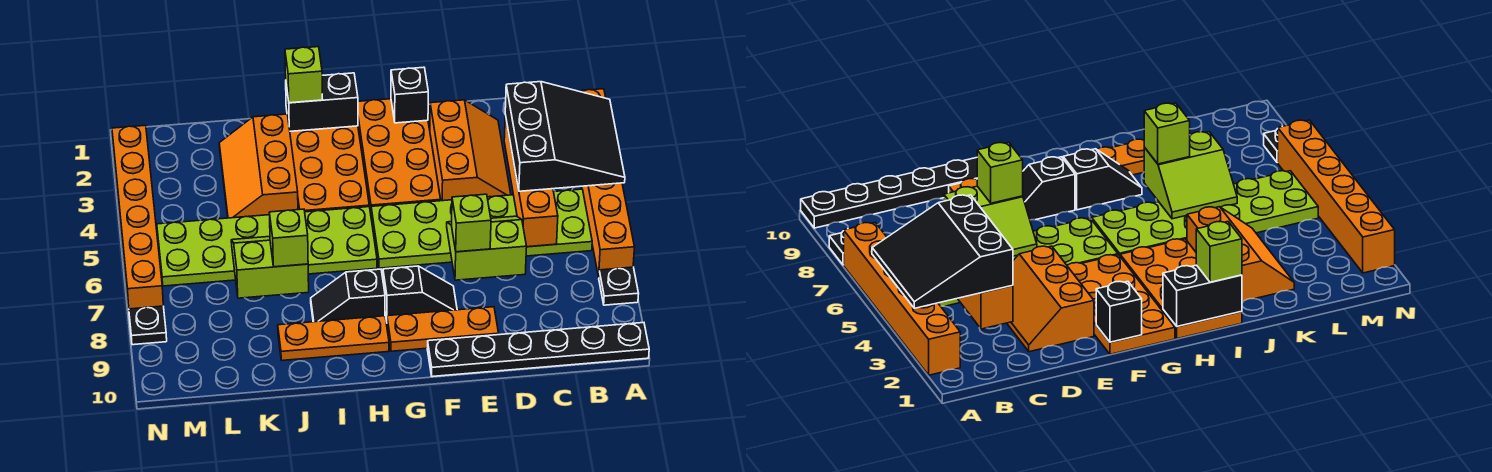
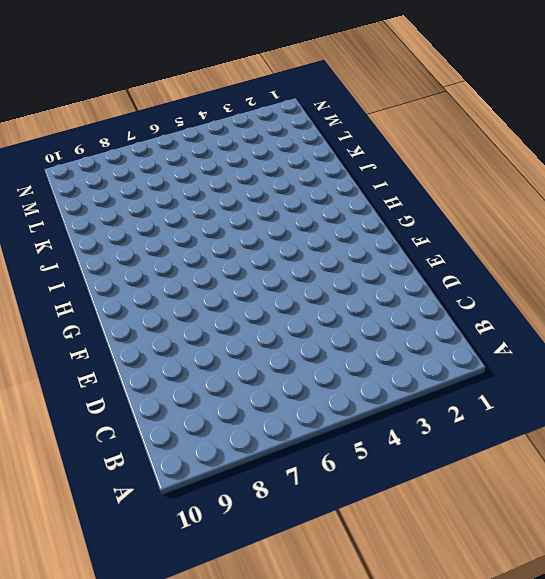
none -> orange 1x6 brick [579,89,634,277]
none -> black 1x1 plate [599,267,639,305]
none -> black 1x6 plate [427,323,649,377]

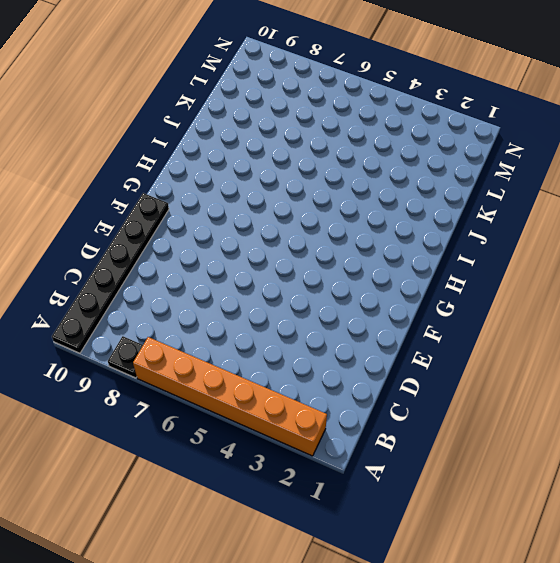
none -> lime 2x6 plate [371,189,592,268]
none -> orange 2x3 slope [430,100,511,201]
none -> orange 1x3 plate [387,307,499,351]

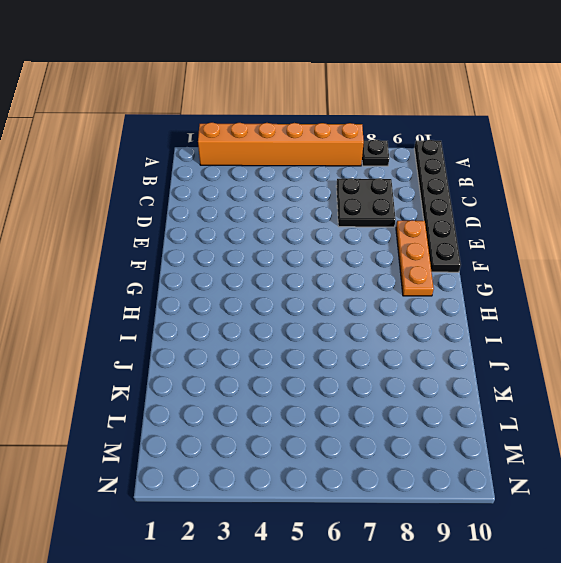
black 2x2 plate [336,178,396,227] -> none
none -> lime 2x6 plate [371,189,592,268]
none -> orange 2x3 slope [430,100,511,201]
none -> orange 2x4 plate [358,99,441,210]

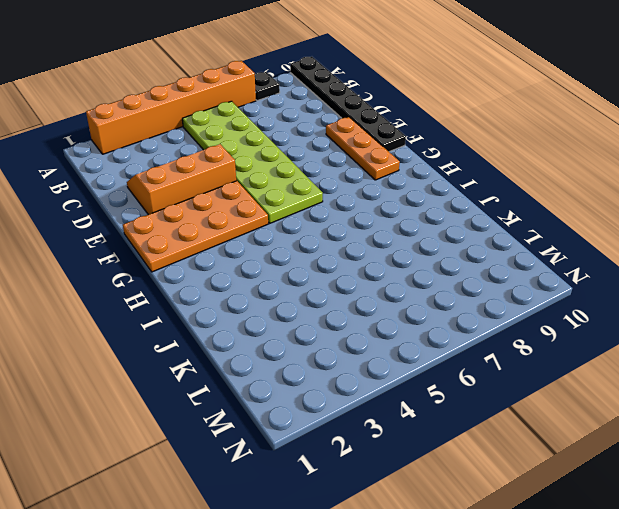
none -> black 1x2 slope [383,266,457,321]
none -> orange 2x4 plate [286,110,369,212]
none -> lime 2x6 plate [157,207,377,286]

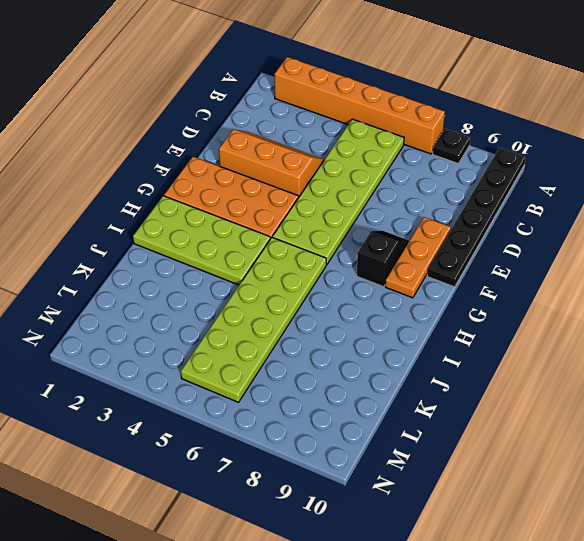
lime 2x4 plate [133,196,270,285] -> orange 2x4 plate [286,110,369,212]
none -> black 1x2 slope [311,269,385,322]
none -> orange 1x3 plate [278,316,389,360]
none -> orange 2x3 slope [219,114,298,218]

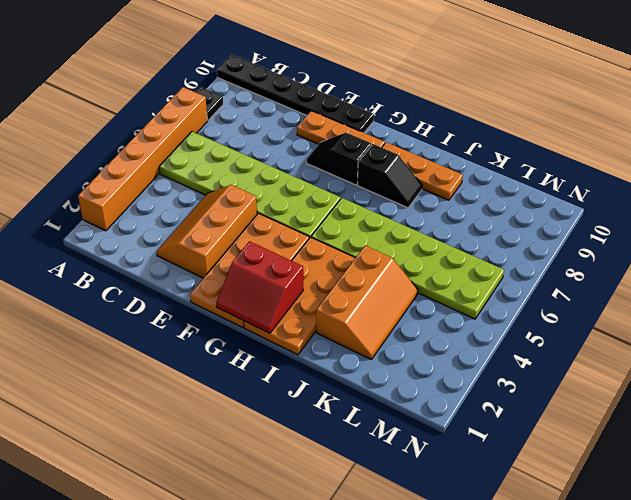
red 2x2 slope [216,241,303,333] -> black 1x2 brick [286,73,358,131]
none -> orange 1x6 brick [112,125,163,309]
none -> black 1x1 plate [129,306,167,345]
none -> orange 1x4 brick [504,115,558,247]

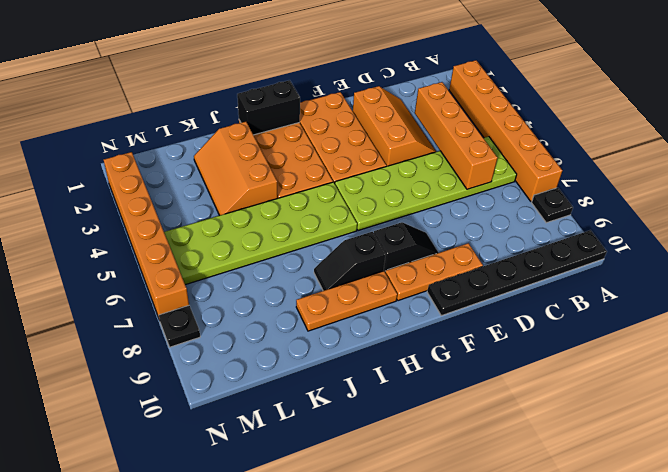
none -> lime 2x2 slope [447,216,527,280]
none -> black 1x1 brick [391,67,428,123]
none -> lime 2x2 slope [231,236,309,298]

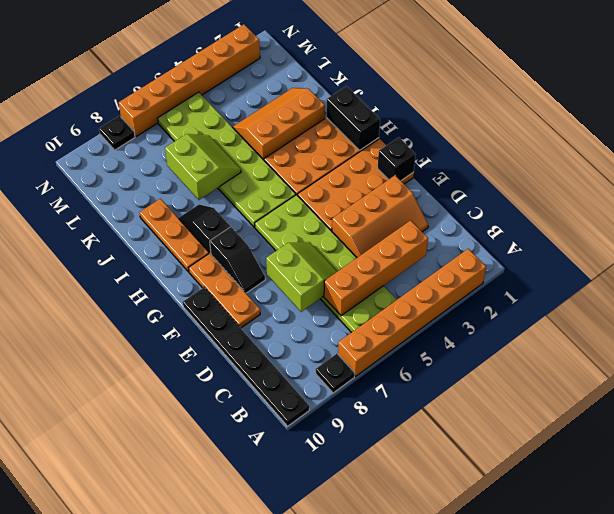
none -> black 3x3 slope [505,82,625,191]
none -> lime 1x1 brick [451,194,491,252]
none -> lime 1x1 brick [285,47,323,103]

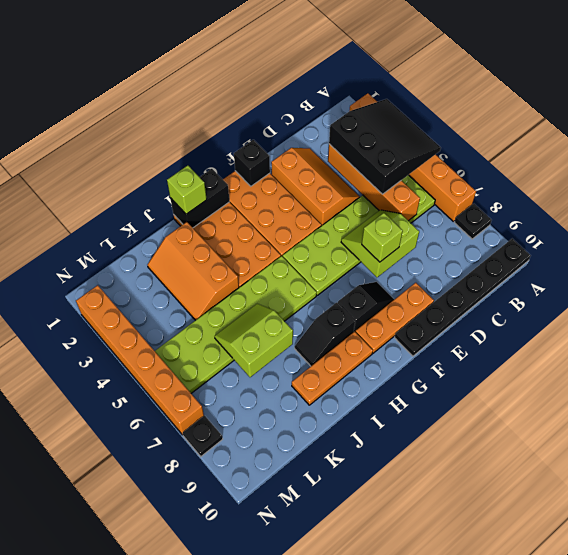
none -> lime 1x1 brick [269,209,308,267]

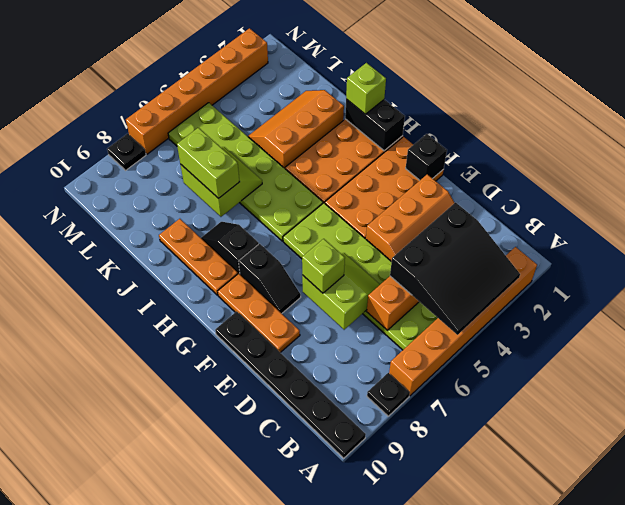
lime 1x2 brick [177,128,240,198] -> lime 1x1 brick [269,209,308,267]

